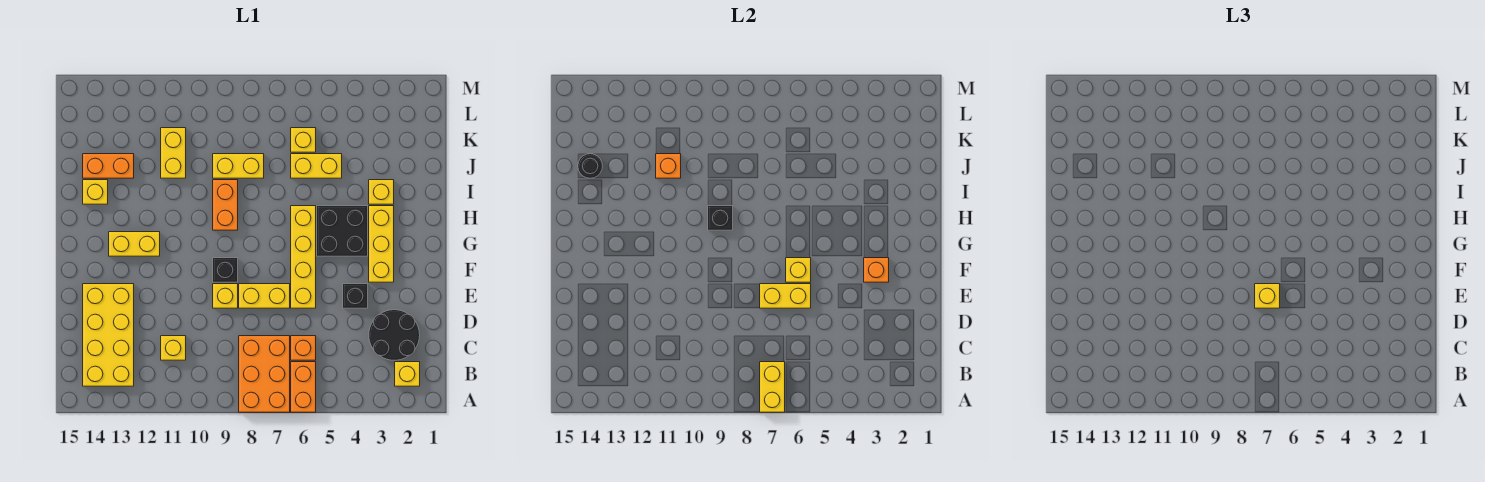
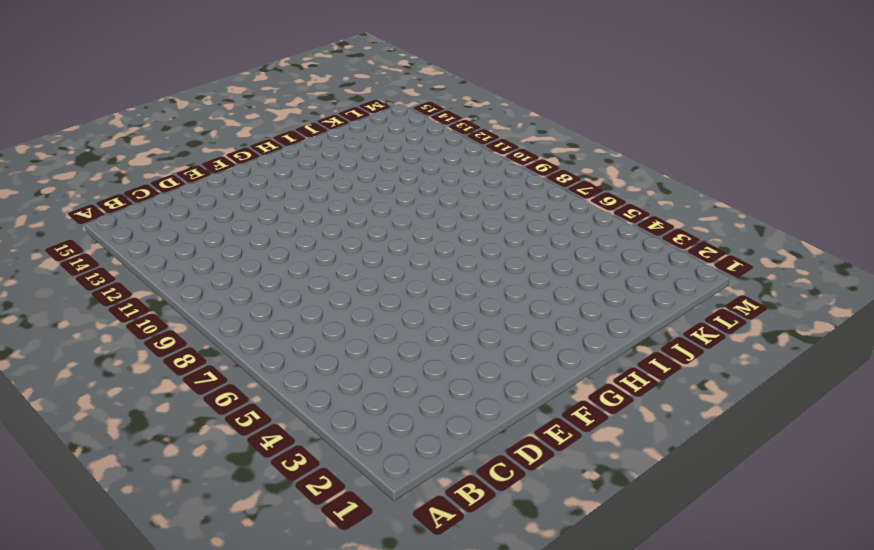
none -> orange 1x2 brick [291,362,316,412]
none -> orange 2x3 brick [239,336,290,412]
none -> yellow 1x1 brick [395,362,420,386]
none -> yellow 2x4 brick [83,284,134,386]

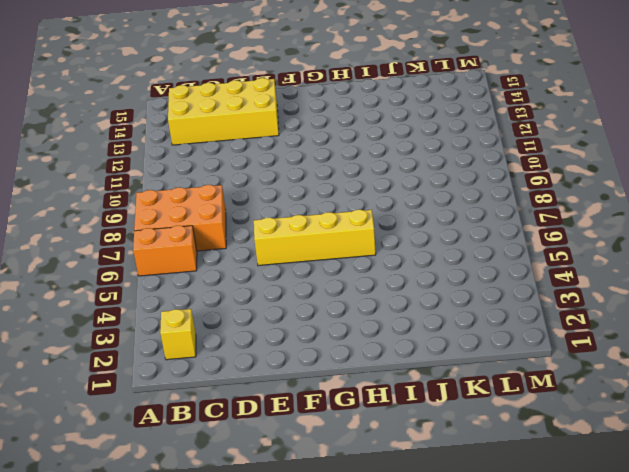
none -> black 2x2 round brick [369,310,420,360]
none -> orange 1x1 brick [291,336,316,360]
none -> yellow 1x1 brick [161,336,186,360]
none -> black 1x1 brick [343,284,368,308]

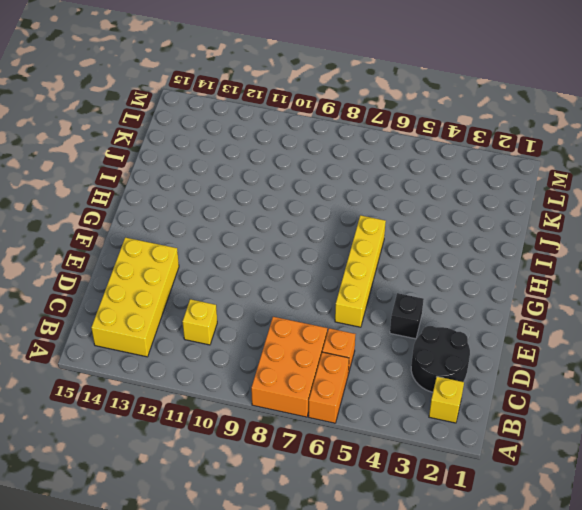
none -> yellow 1x2 brick [239,284,290,308]
none -> yellow 1x1 brick [213,284,238,308]
none -> yellow 1x3 brick [369,206,394,282]
none -> black 1x1 brick [213,258,238,282]

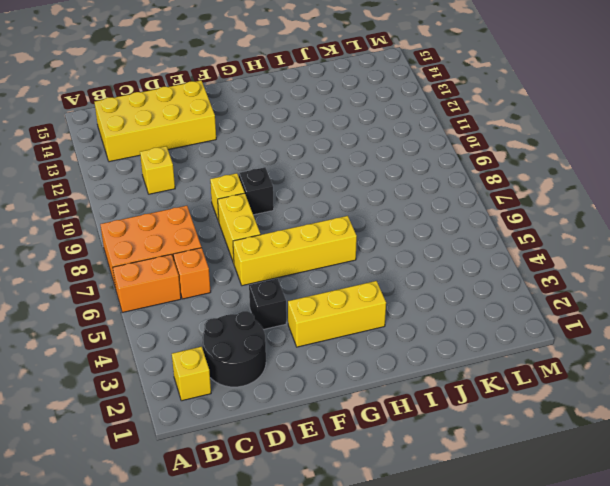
none -> black 2x2 brick [317,206,368,256]
none -> yellow 1x2 brick [109,232,160,256]
none -> orange 1x2 brick [213,180,238,230]
none -> yellow 1x1 brick [369,180,394,204]

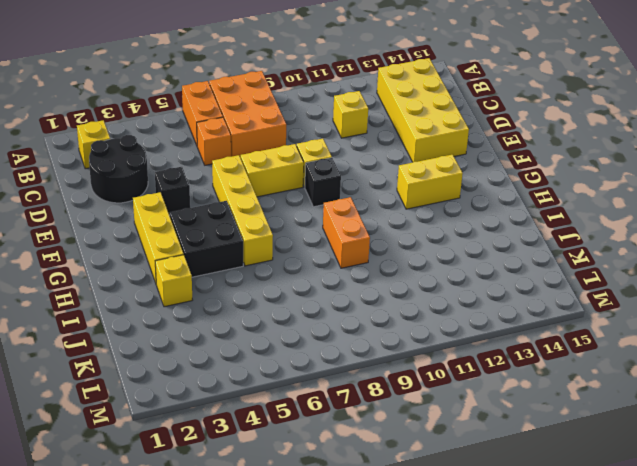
none -> yellow 1x1 brick [83,180,108,204]
none -> yellow 1x2 brick [291,154,342,178]
none -> yellow 1x2 brick [213,154,264,178]
none -> yellow 1x2 brick [161,128,186,178]

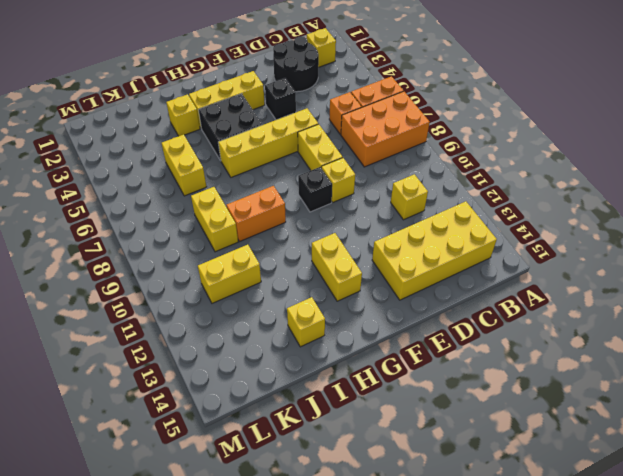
none -> orange 1x2 brick [83,154,134,178]
none -> yellow 1x1 brick [291,128,316,152]
none -> yellow 1x2 brick [760,362,785,412]
none -> yellow 1x2 brick [760,284,811,308]

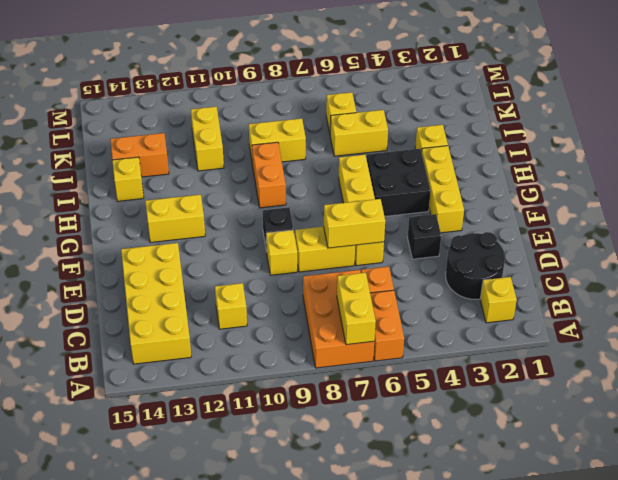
none -> orange 1x1 brick [864,258,889,282]
none -> yellow 1x1 brick [786,258,811,282]
none -> black 1x1 brick [708,206,733,230]
none -> orange 1x1 brick [656,154,681,178]

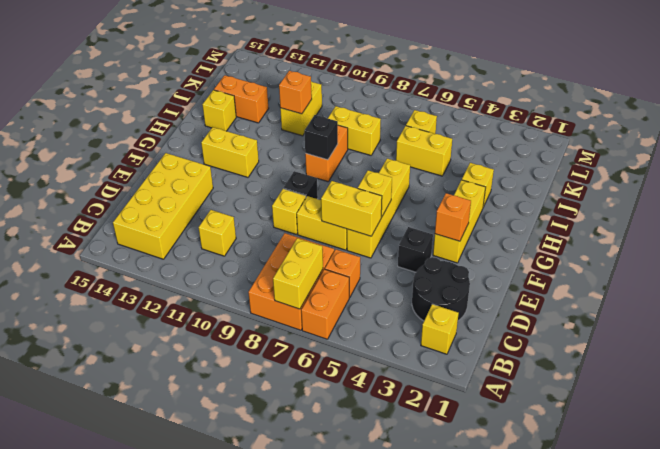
none -> black 2x2 brick [317,206,368,256]
none -> black 1x1 round brick [578,154,603,178]
none -> yellow 1x1 brick [1255,284,1280,308]

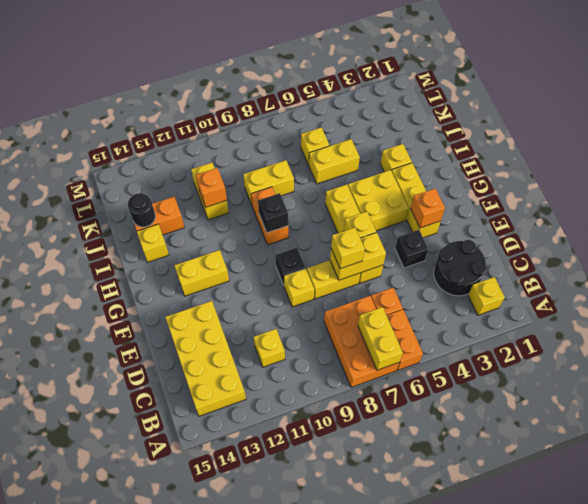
yellow 2x2 brick [348,170,409,231] -> black 2x2 brick [317,206,368,256]

